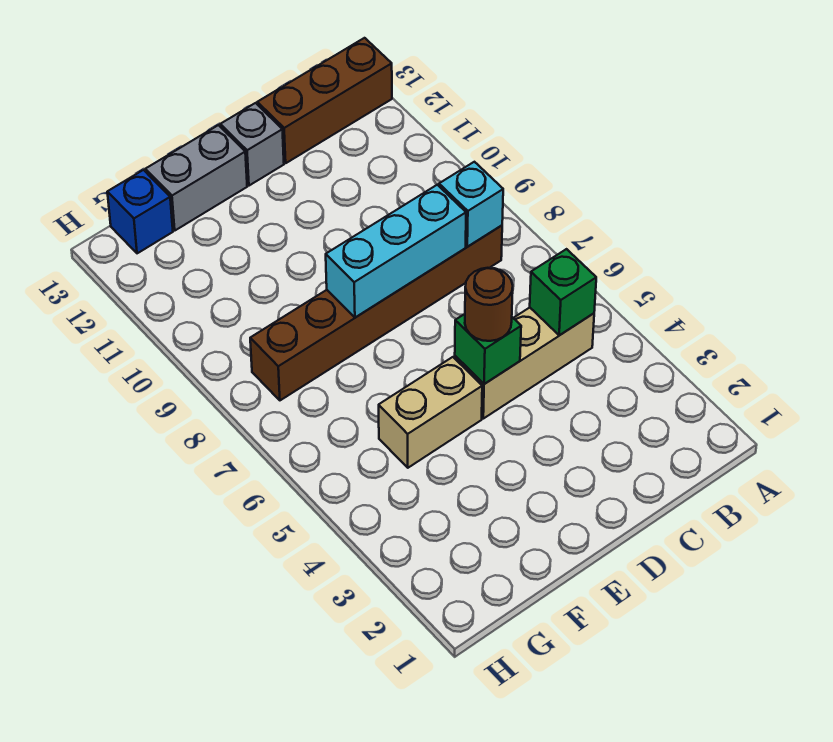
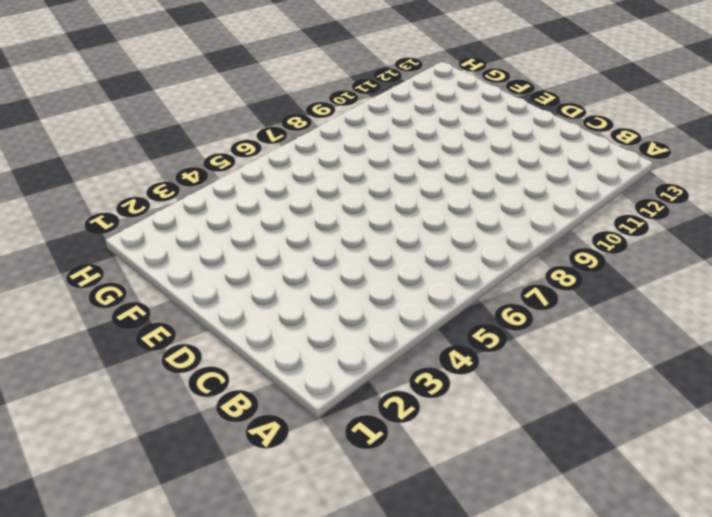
none -> brown 1x3 brick [257,38,392,163]
none -> tan 1x3 brick [455,308,594,419]
none -> brown 1x6 brick [250,226,502,400]

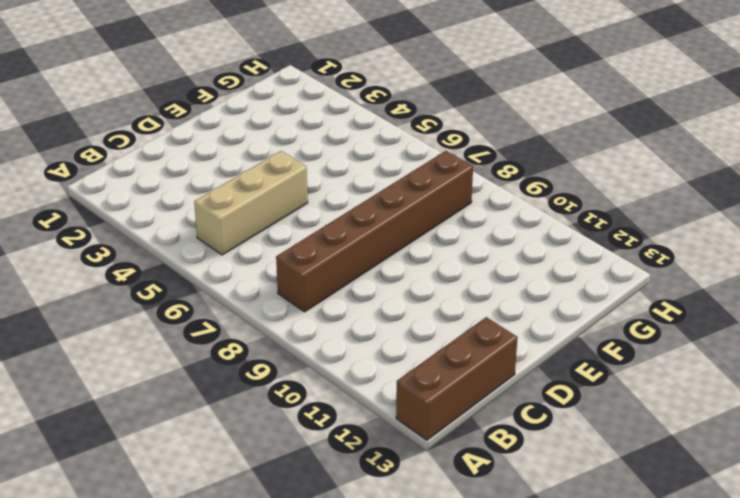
none -> grey 1x1 brick [220,103,284,186]
none -> tan 1x2 brick [379,357,482,468]
none -> grey 1x2 brick [145,125,247,230]

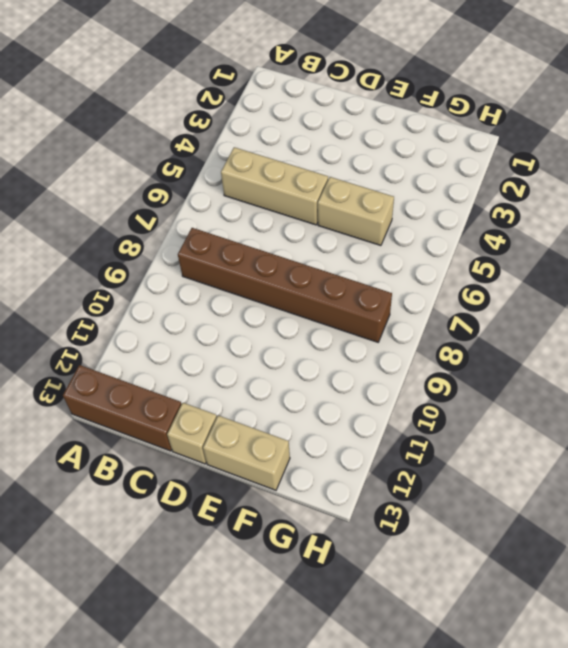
tan 1x1 brick [167,403,217,464] -> grey 1x1 brick [220,103,284,186]
tan 1x2 brick [203,415,290,490] -> grey 1x2 brick [145,125,247,230]
none -> blue 1x1 brick [107,170,173,253]
none -> green 1x1 brick [530,249,596,335]
none -> cyan 1x1 brick [439,162,503,247]

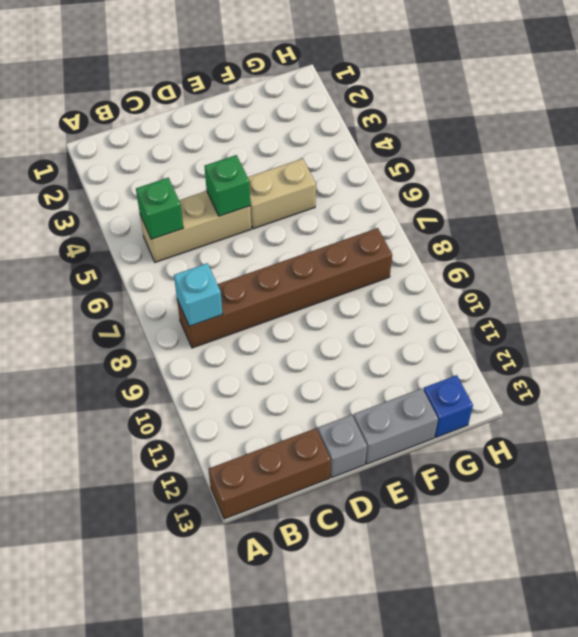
none -> cyan 1x3 brick [326,185,466,318]
none -> brown 1x1 round brick [465,268,513,341]

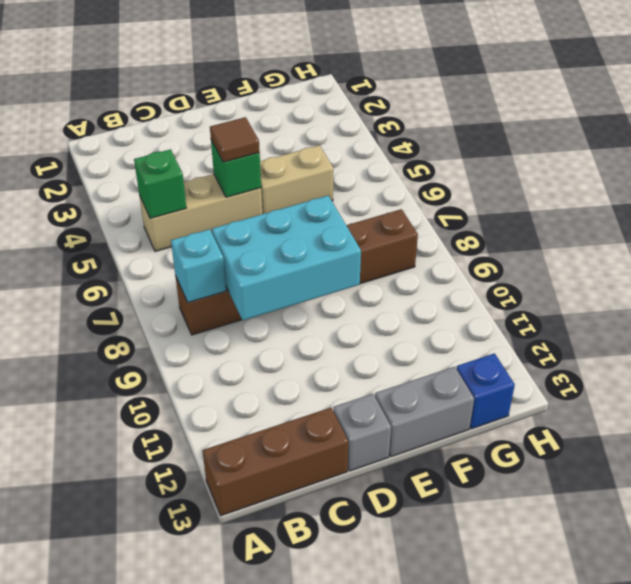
cyan 2x3 brick [212,196,361,320] -> cyan 1x3 brick [326,185,466,318]
brown 1x1 tile [210,117,260,162] -> brown 1x1 round brick [465,268,513,341]

